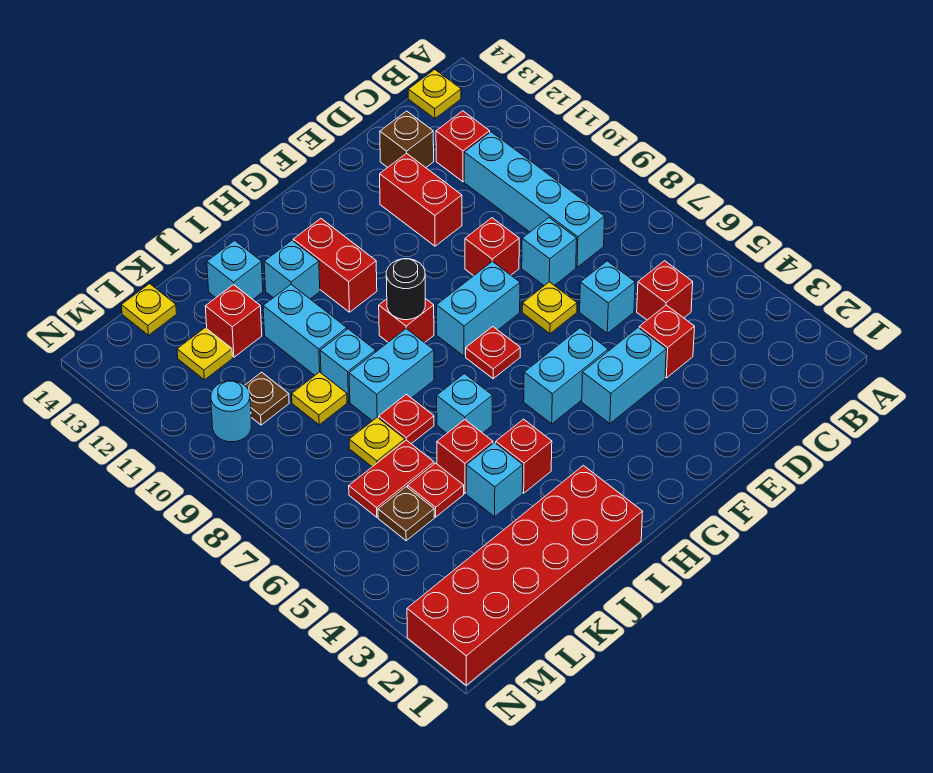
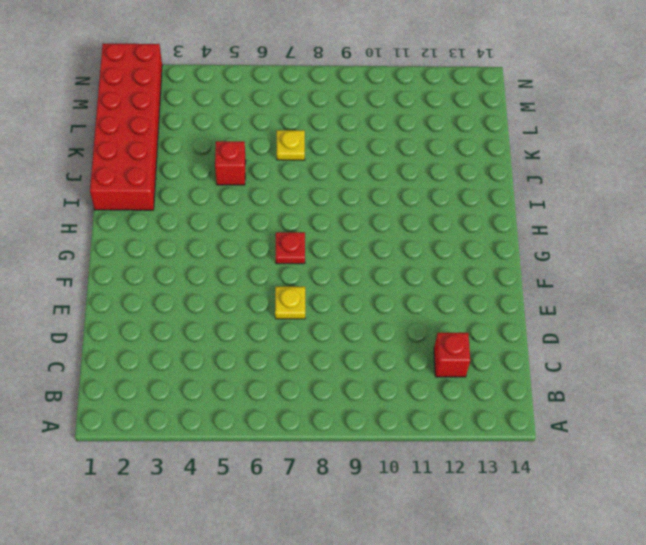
none -> yellow 1x1 plate [408,69,461,119]
none -> red 1x1 brick [637,261,693,320]
none -> cyan 1x4 brick [464,132,605,267]
none -> red 1x1 brick [639,305,695,378]

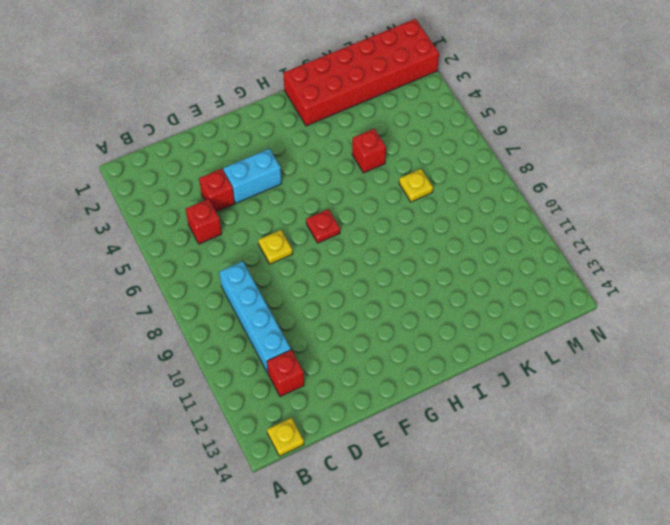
none -> cyan 1x1 brick [580,261,635,333]
none -> cyan 1x1 brick [522,218,577,286]
none -> brown 1x1 brick [380,111,434,168]
none -> red 1x1 brick [465,218,519,276]

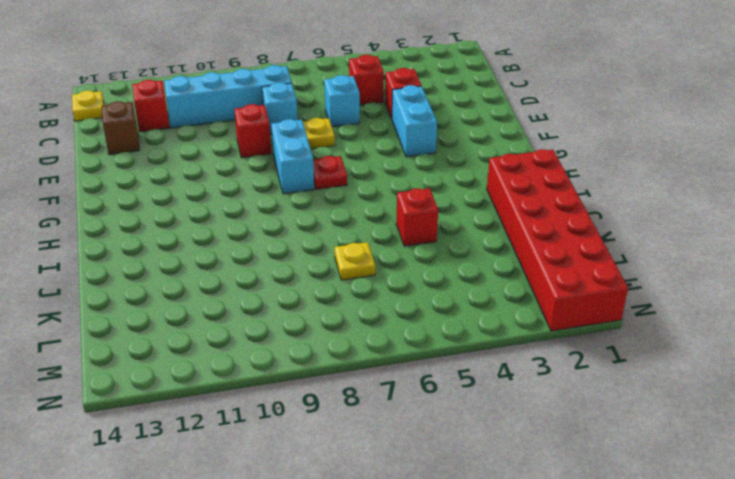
none -> red 1x2 brick [380,153,462,246]
none -> cyan 1x2 brick [524,328,608,424]
none -> red 1x1 brick [379,299,434,343]
none -> red 1x2 brick [293,219,377,312]

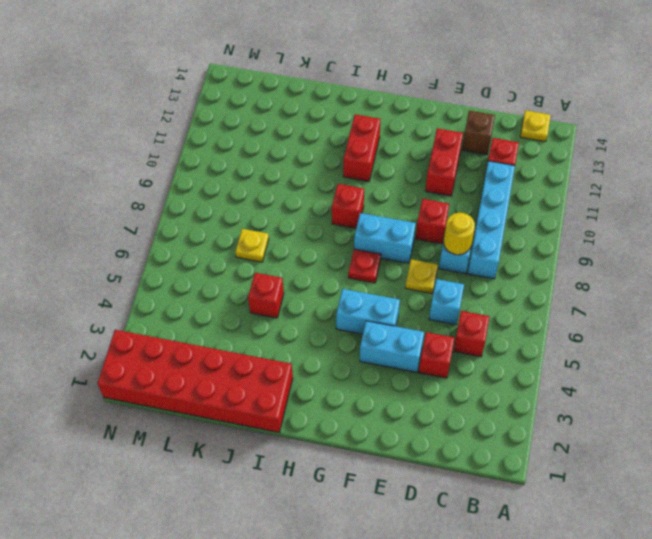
yellow 1x1 round brick [444,213,475,255] -> none
none -> red 1x1 brick [496,419,552,493]
none -> cyan 1x1 brick [437,374,492,433]
none -> cyan 1x2 brick [349,329,434,421]
none -> cyan 1x1 brick [264,240,320,299]

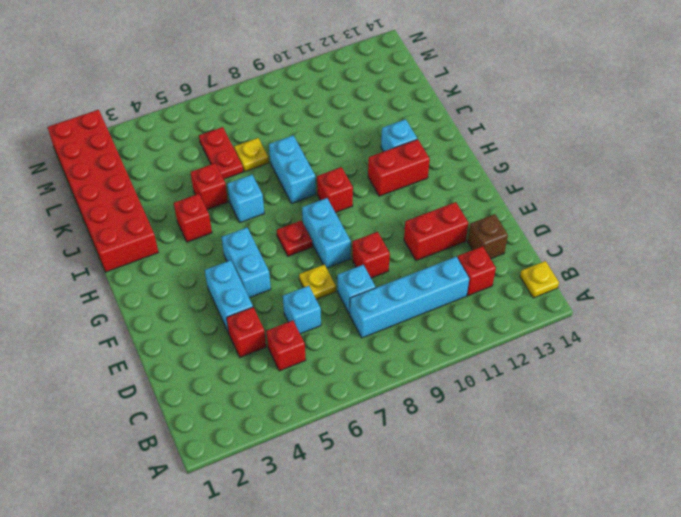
none -> cyan 1x1 brick [466,443,523,517]
none -> red 1x1 plate [379,394,434,444]
none -> cyan 1x1 brick [320,329,376,402]
none -> cyan 1x2 brick [263,285,347,375]

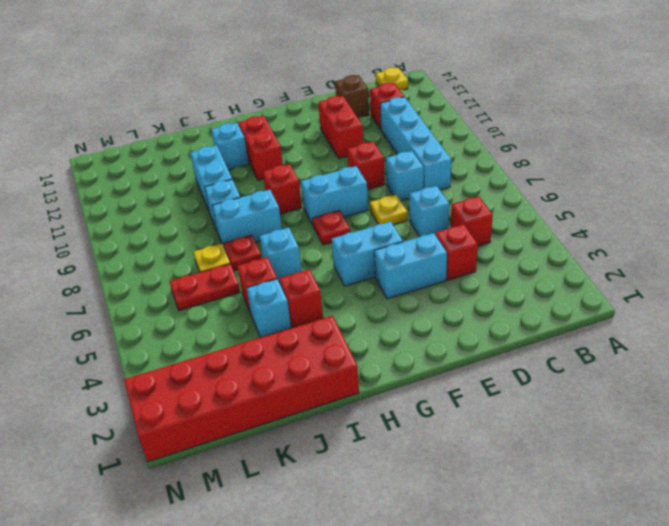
none -> cyan 1x1 brick [207,241,263,299]
none -> red 1x1 plate [408,463,464,517]
none -> yellow 1x1 plate [292,372,347,425]
none -> red 1x1 brick [205,284,262,357]

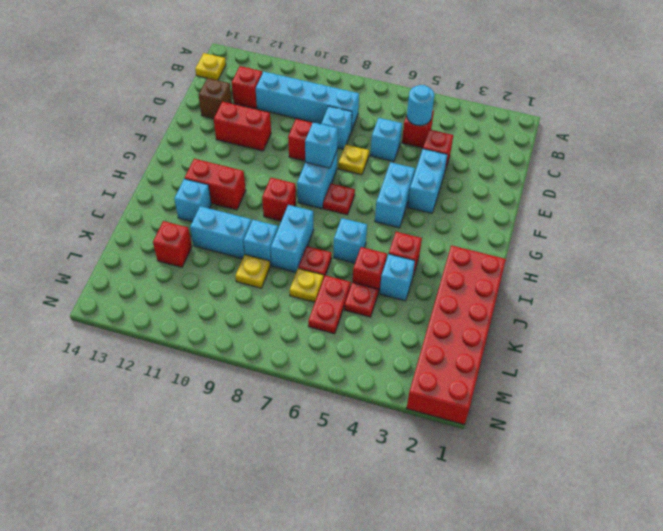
cyan 1x1 round brick [407,85,435,126] -> cyan 1x1 round brick moved to [211,381,251,442]
cyan 1x1 brick [305,122,338,168] -> cyan 1x1 brick moved to [207,241,263,299]
none -> brown 1x1 plate [378,487,434,541]
none -> brown 1x1 plate [245,372,289,425]
none -> yellow 1x1 plate [177,328,233,380]
none -> yellow 1x1 plate [121,284,177,335]

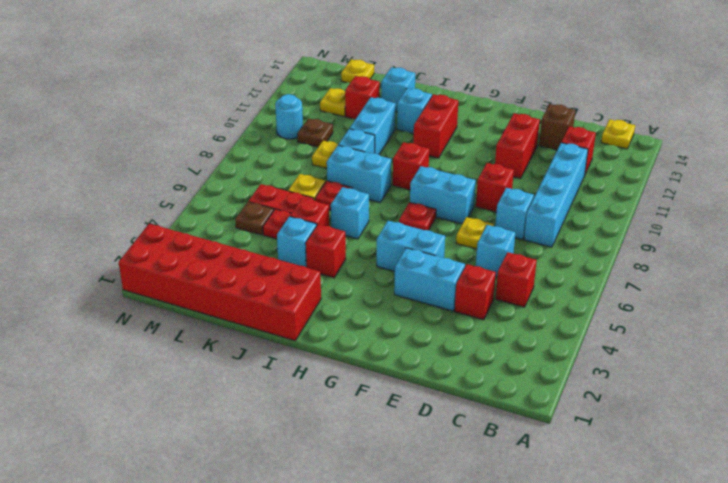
none -> black 1x1 round brick [386,259,425,320]

